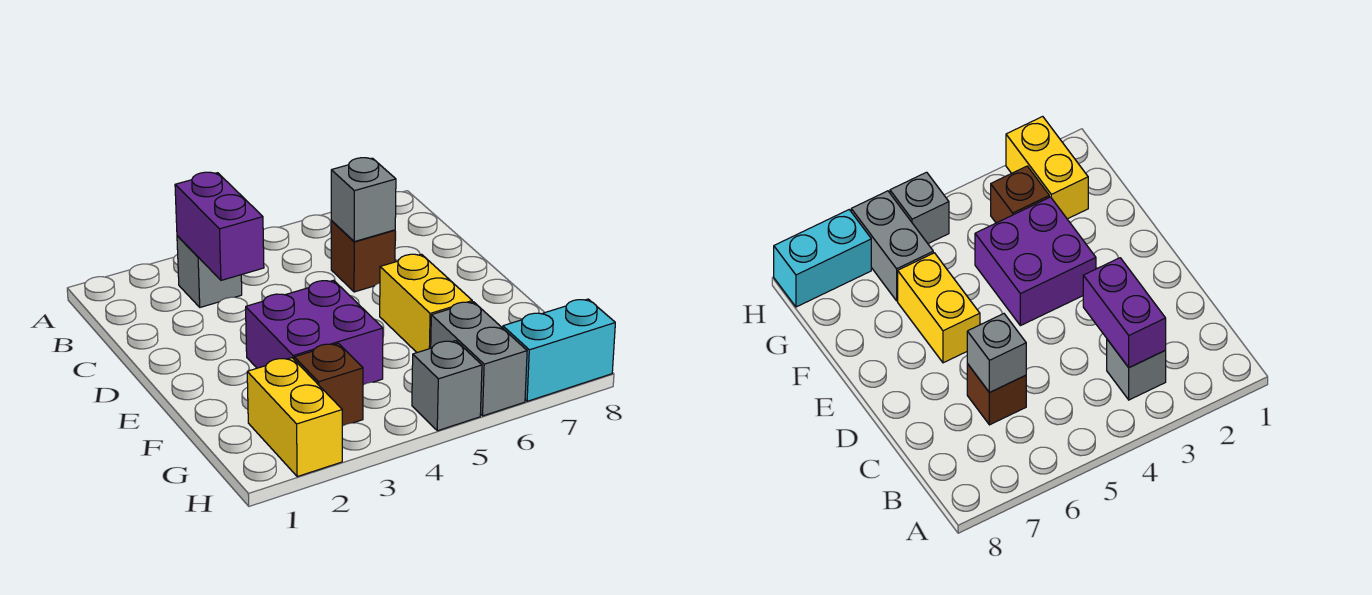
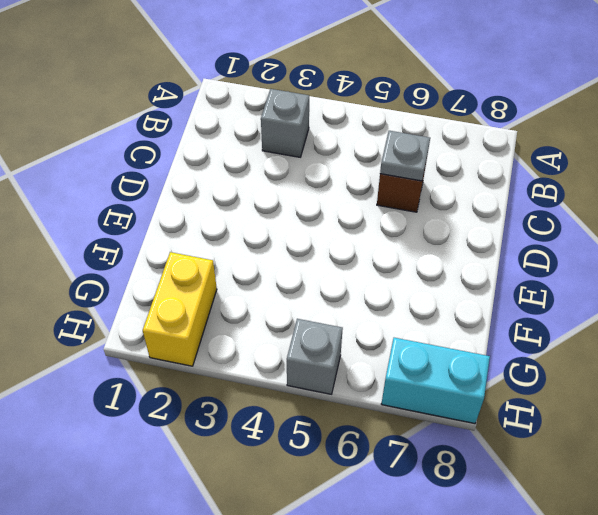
grey 1x1 plate [380,131,430,181] -> grey 1x1 brick [331,158,396,242]
none -> purple 2x2 brick [246,280,383,385]
none -> yellow 1x2 brick [380,254,472,353]

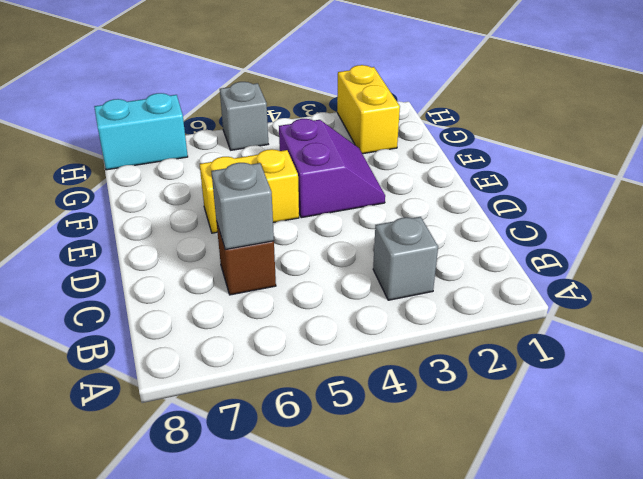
purple 2x2 slope [279,119,385,218] -> purple 2x2 brick [246,280,383,385]
yellow 1x2 brick [200,149,299,233] -> yellow 1x2 brick turned to [380,254,472,353]
none -> brown 1x1 brick [294,343,363,426]
none -> grey 1x2 brick [431,302,527,416]

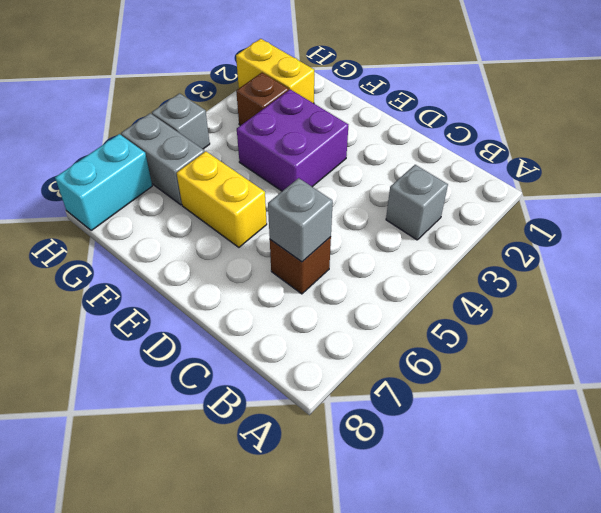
none -> purple 1x2 brick [175,172,264,280]

